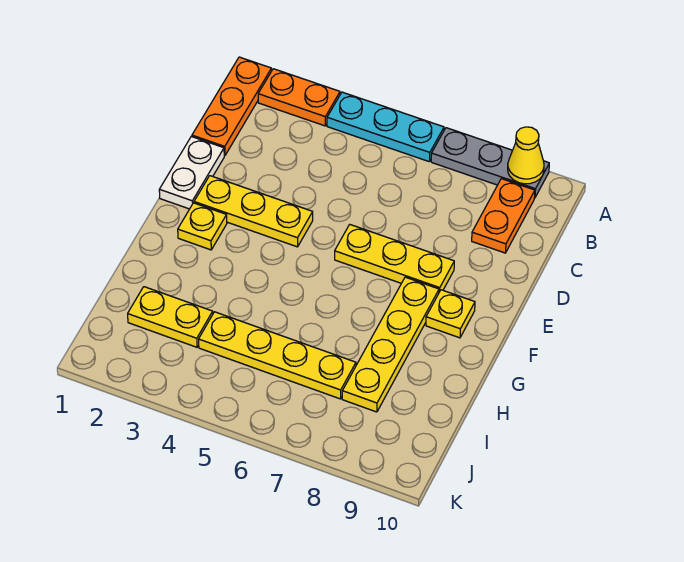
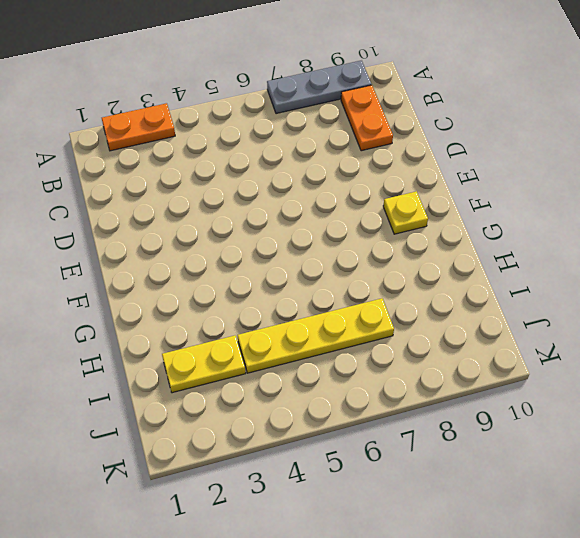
none -> orange 1x3 plate [192,57,272,156]
none -> cyan 1x3 plate [327,92,444,162]
none -> white 1x2 plate [159,137,224,209]

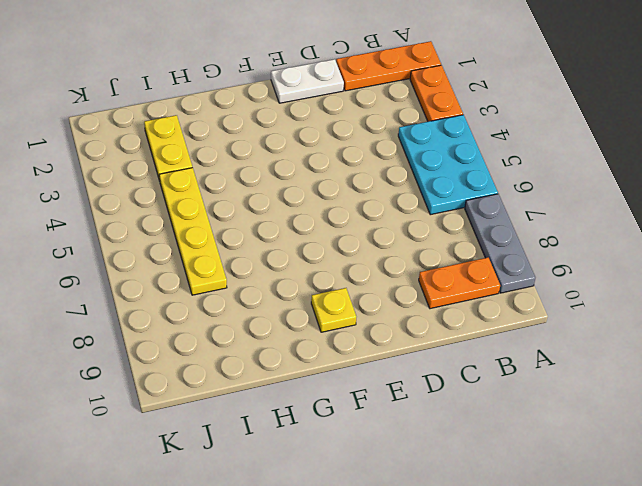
cyan 2x3 plate [398,115,498,215] -> cyan 1x3 plate [327,92,444,162]
none -> yellow 1x3 plate [194,176,313,247]
none -> yellow 1x3 plate [335,225,454,292]
none -> yellow 1x1 plate [178,203,227,250]

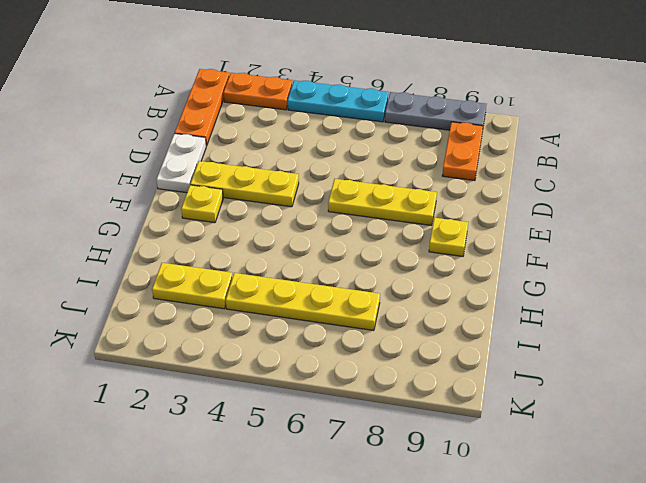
none -> yellow 1x4 plate [342,277,439,412]
none -> yellow 1x1 cone [508,127,544,184]

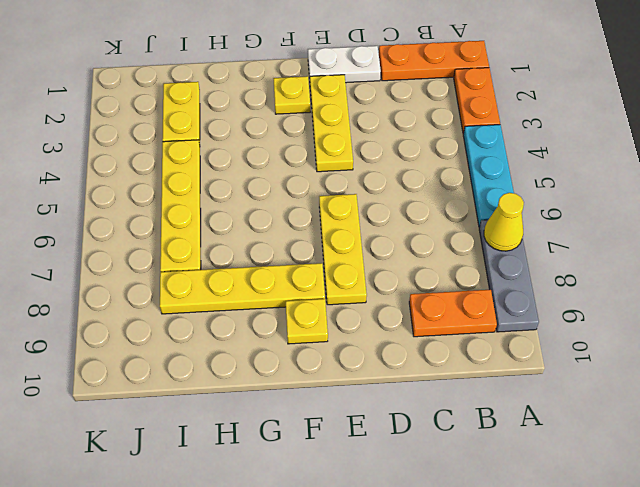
yellow 1x1 cone [484,193,524,251] -> yellow 1x1 cone moved to [508,127,544,184]

